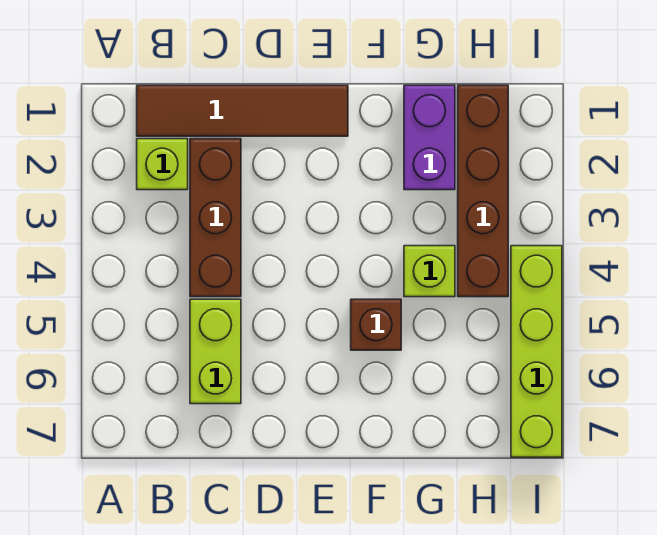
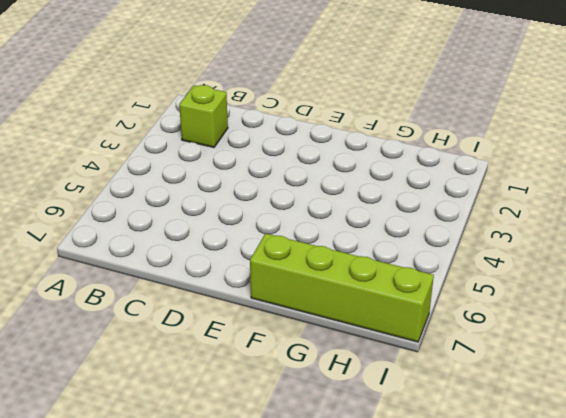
lime 1x4 brick [250,233,434,342] -> lime 1x4 brick turned to [511,246,562,457]
none -> brown 1x4 tile [137,85,348,136]
none -> brown 1x3 brick [190,139,241,297]

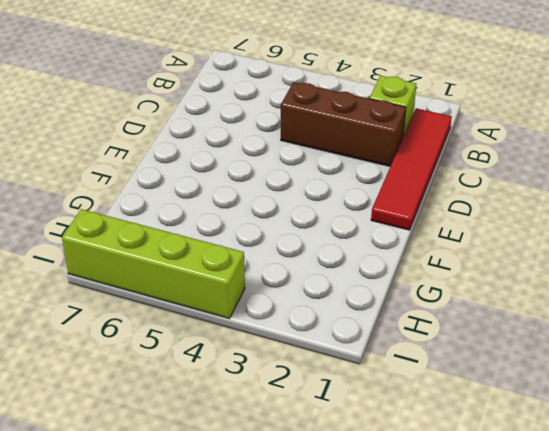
red 1x4 tile [371,108,452,230] -> brown 1x4 tile [137,85,348,136]
none -> lime 1x2 brick [190,299,241,404]
none -> brown 1x1 brick [351,299,401,350]

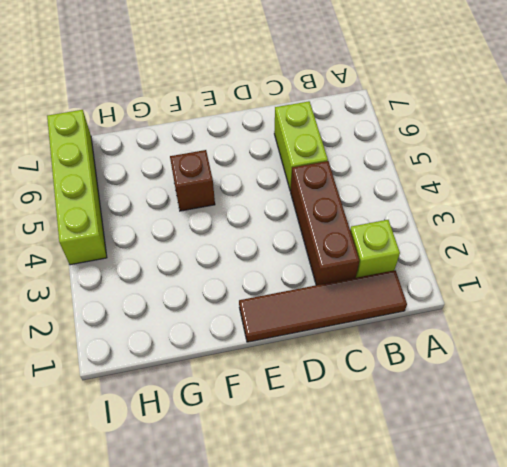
none -> purple 1x2 brick [404,85,455,190]
none -> lime 1x1 brick [404,246,455,297]

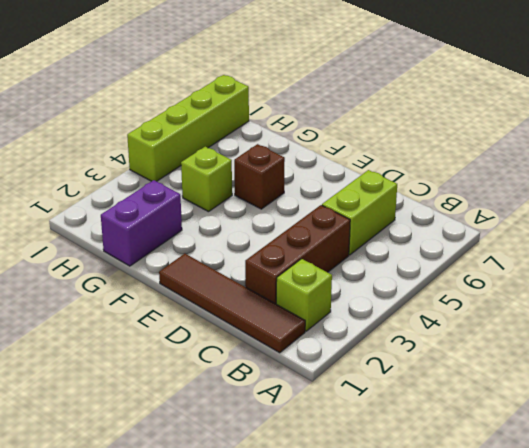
none -> brown 1x4 brick [458,85,508,297]

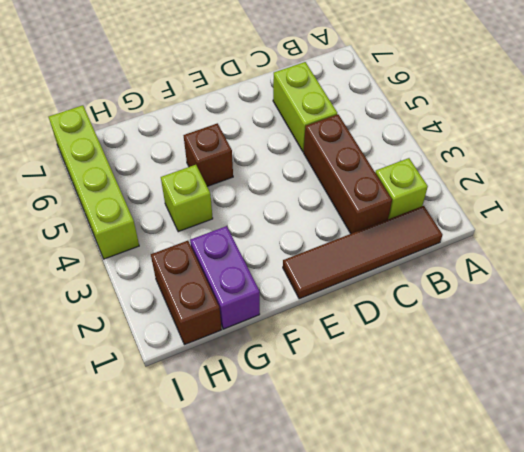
brown 1x2 brick [151,241,222,345] -> brown 1x4 brick [458,85,508,297]

